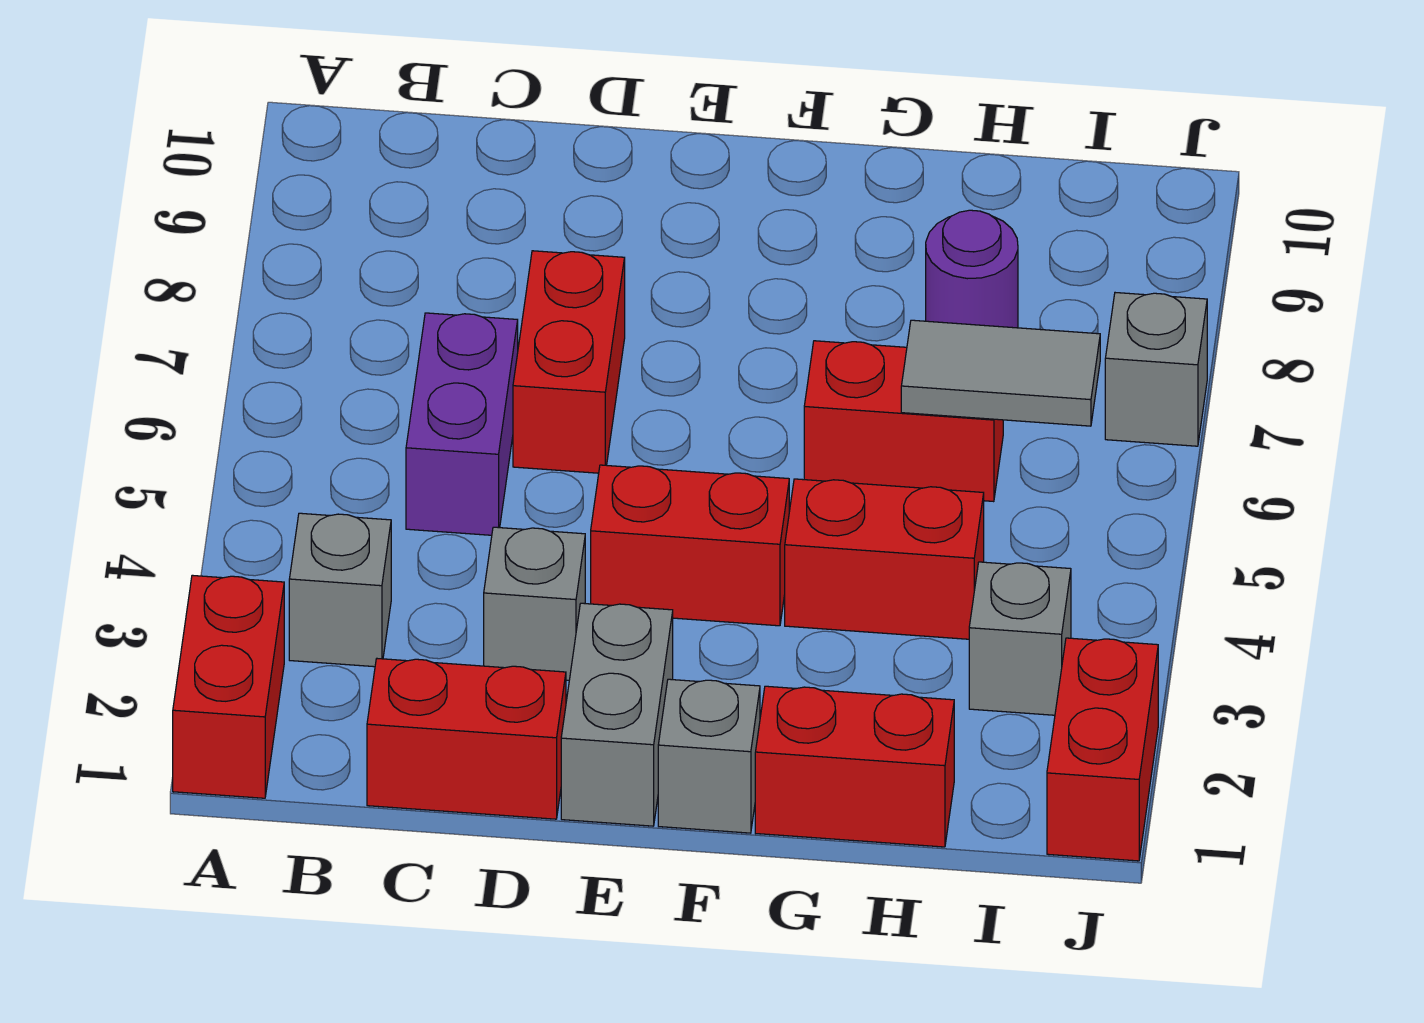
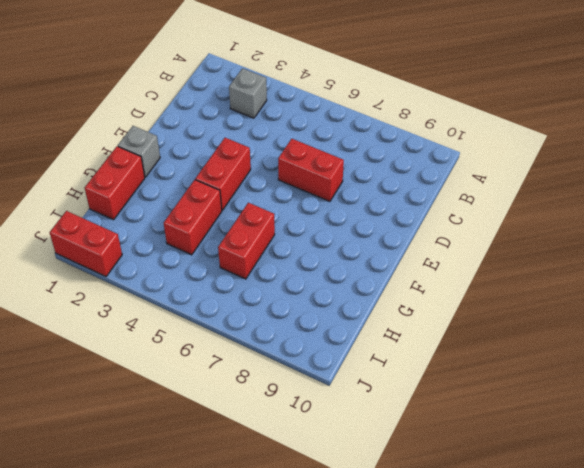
none -> red 1x2 brick [173,575,284,798]
none -> red 1x2 brick [367,659,566,819]
none -> purple 1x2 brick [406,313,518,535]

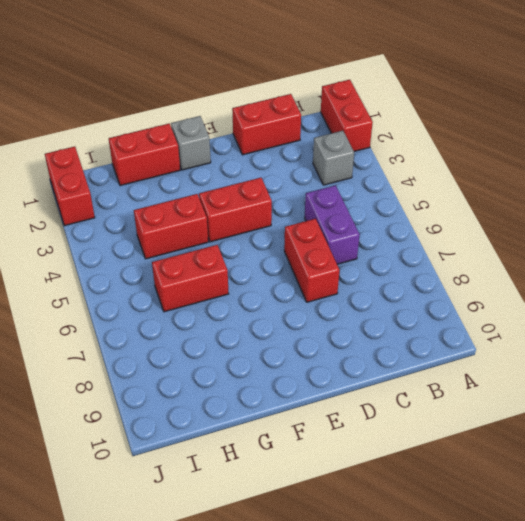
none -> grey 1x1 brick [484,527,585,680]
none -> grey 1x2 brick [561,603,673,826]
none -> purple 1x1 round brick [926,210,1018,328]

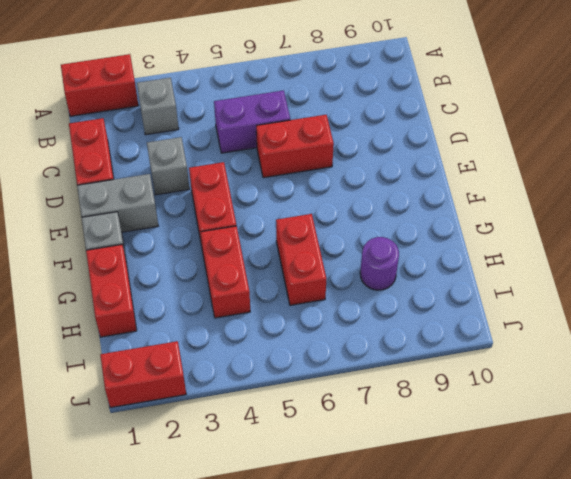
none -> grey 1x1 brick [969,562,1071,715]
none -> grey 1x1 brick [1105,293,1207,446]
none -> grey 1x2 tile [901,320,1100,426]

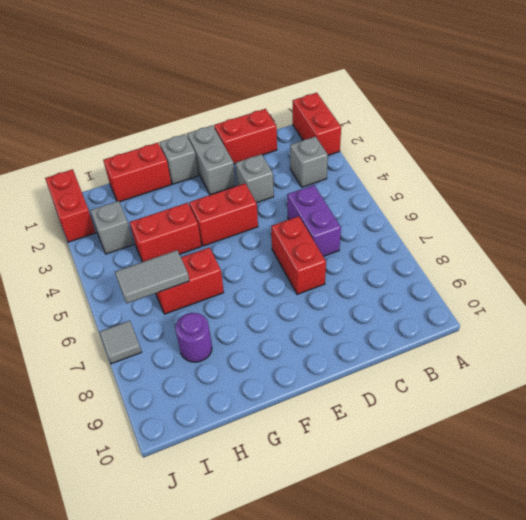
grey 1x1 tile [100,321,141,364] -> grey 1x1 brick [1105,293,1207,446]

